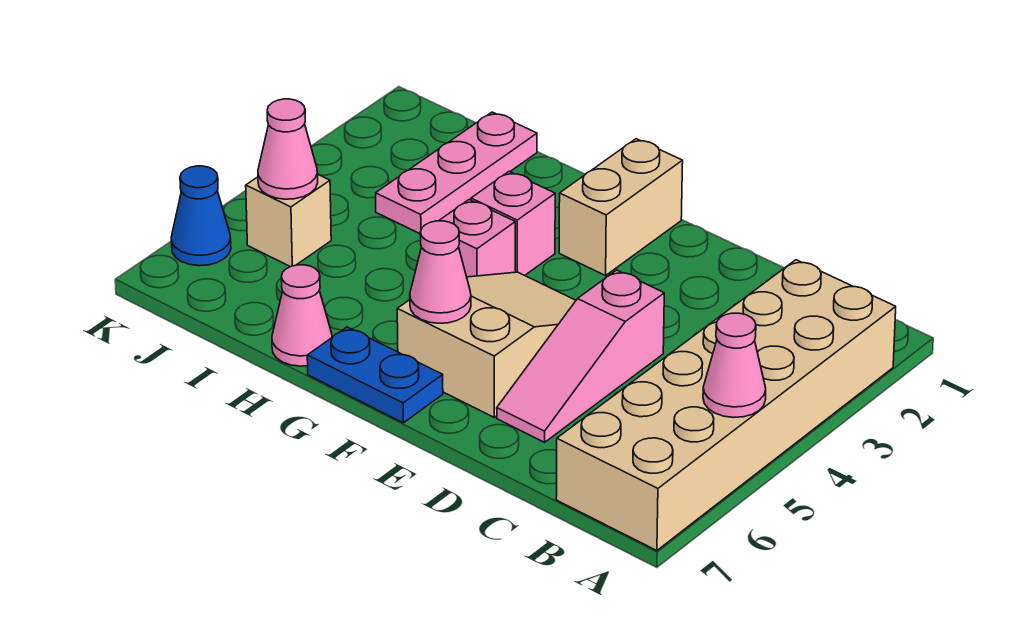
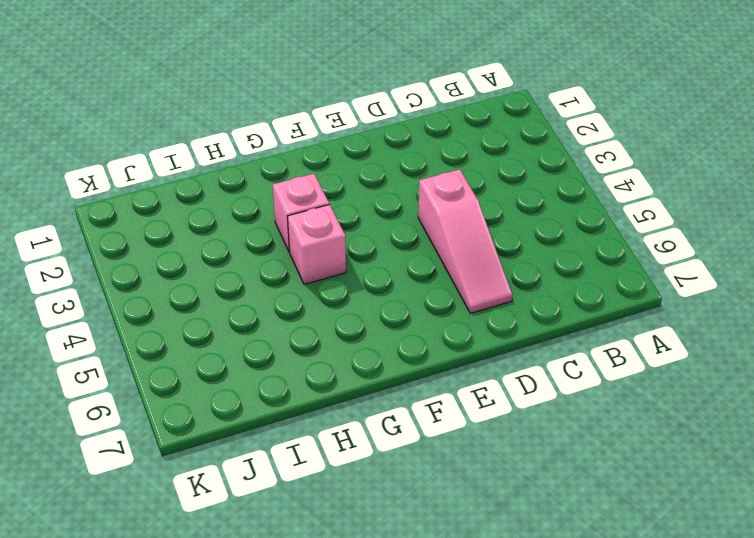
none -> tan 2x6 brick [556,260,896,551]
none -> tan 2x3 slope [397,272,576,417]
none -> tan 1x2 brick [559,139,683,276]

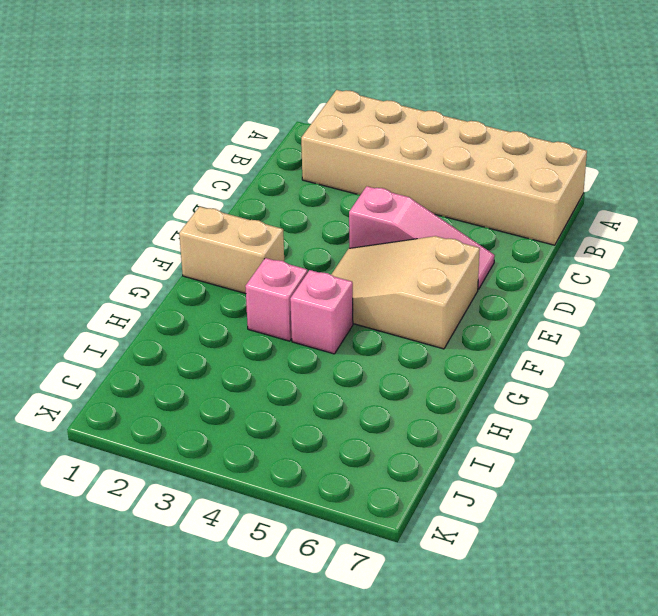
none -> blue 1x2 plate [307,327,443,423]
none -> pink 1x1 cone [272,265,332,366]
none -> pink 1x3 plate [376,112,537,234]

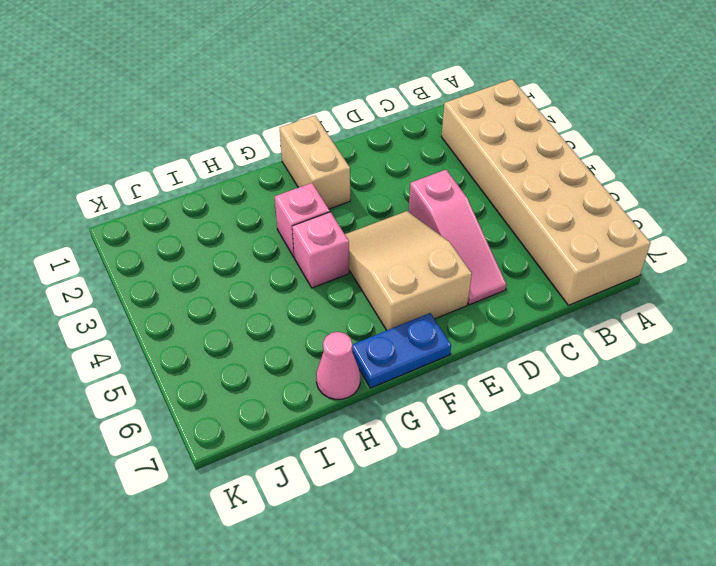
none -> pink 1x3 plate [376,112,537,234]
none -> tan 1x1 brick [246,175,331,267]
none -> blue 1x1 cone [171,166,231,266]

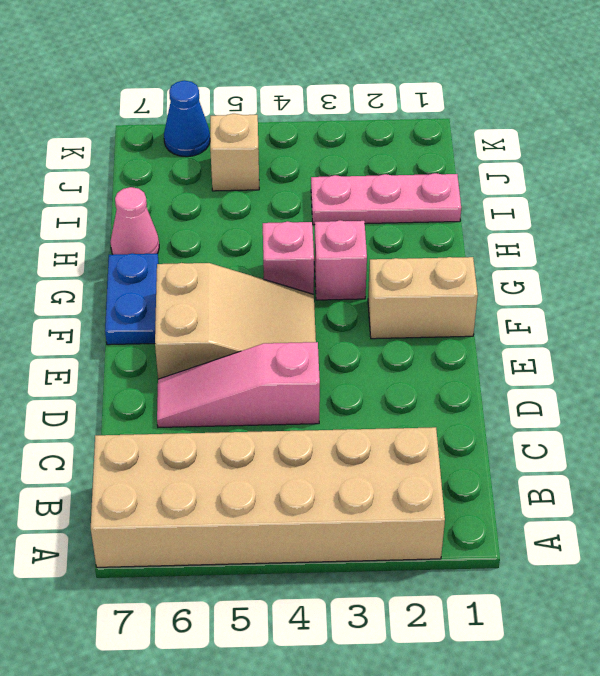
none -> pink 1x1 cone [703,313,766,417]
none -> pink 1x1 cone [410,221,471,323]
none -> pink 1x1 cone [258,99,318,199]

